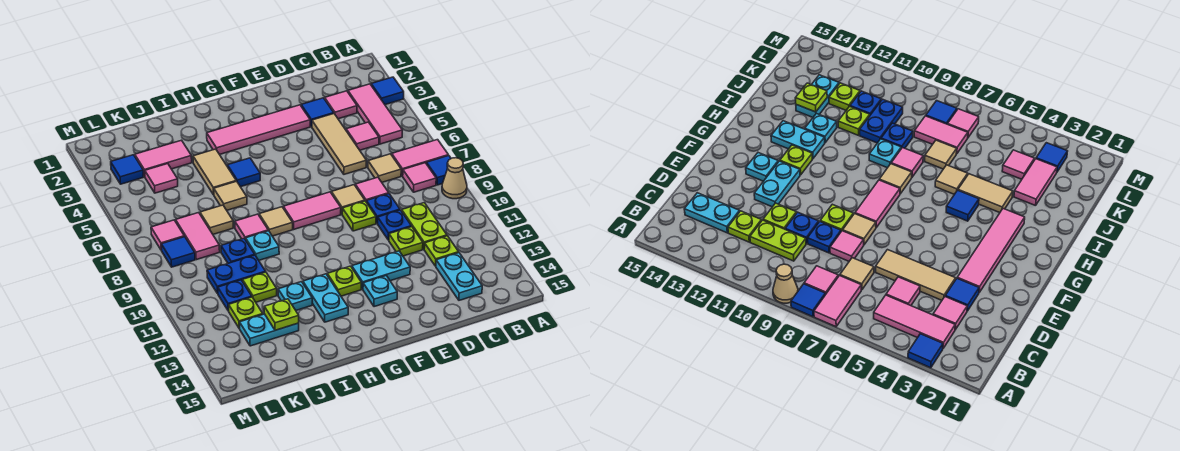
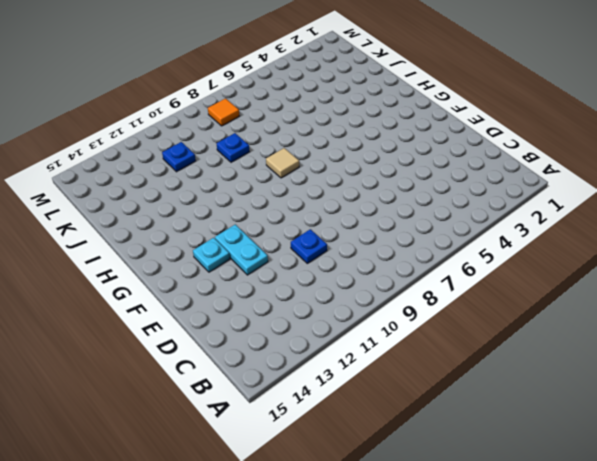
orange 1x1 tile [208,98,239,126] -> blue 1x1 tile [161,237,195,267]
none -> blue 1x1 tile [371,77,404,105]
none -> pink 1x2 tile [392,140,448,176]
none -> blue 1x1 tile [427,155,451,185]
none -> tan 1x1 cone [442,158,467,199]

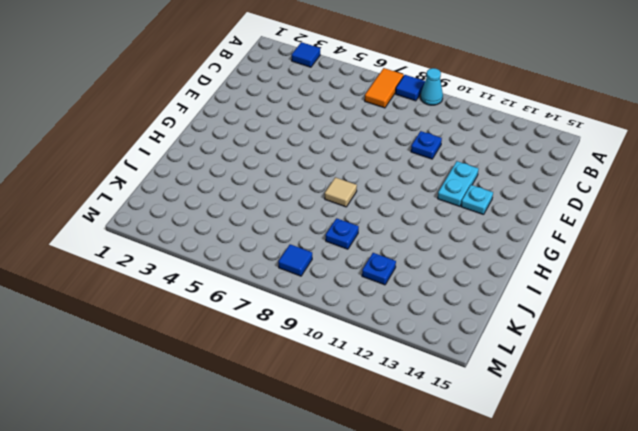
orange 1x2 tile [365,68,404,108] -> pink 1x2 tile [392,140,448,176]
cyan 1x1 cone [420,68,443,105] -> tan 1x1 cone [442,158,467,199]
none -> pink 1x3 tile [348,84,402,144]
none -> pink 1x1 tile [403,163,436,192]
none -> pink 1x1 tile [325,91,357,119]
none -> pink 1x1 tile [346,122,379,150]

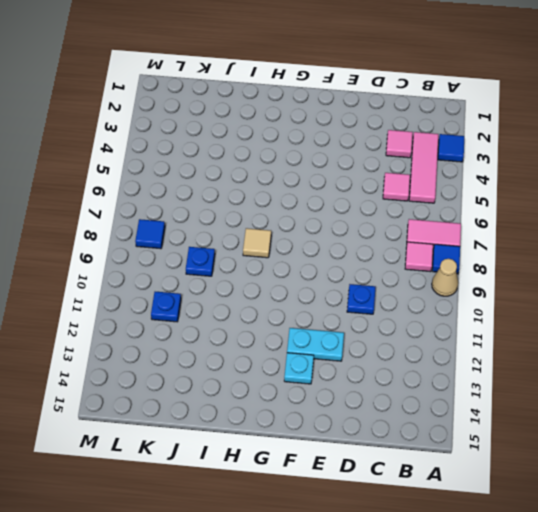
none -> tan 1x1 tile [368,154,401,182]
none -> lime 1x2 plate [402,203,447,249]
none -> lime 1x1 plate [424,236,459,266]
none -> cyan 1x2 plate [436,253,482,300]

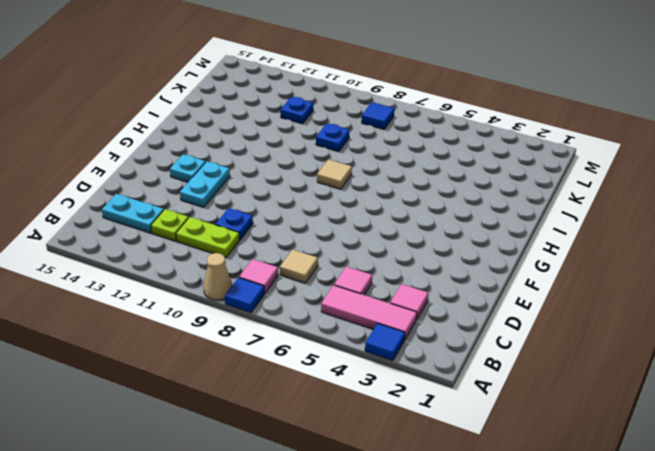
none -> pink 1x2 tile [392,140,448,176]
none -> blue 1x1 tile [301,98,334,127]
none -> tan 1x3 tile [312,114,366,174]
none -> pink 1x1 tile [355,177,389,202]

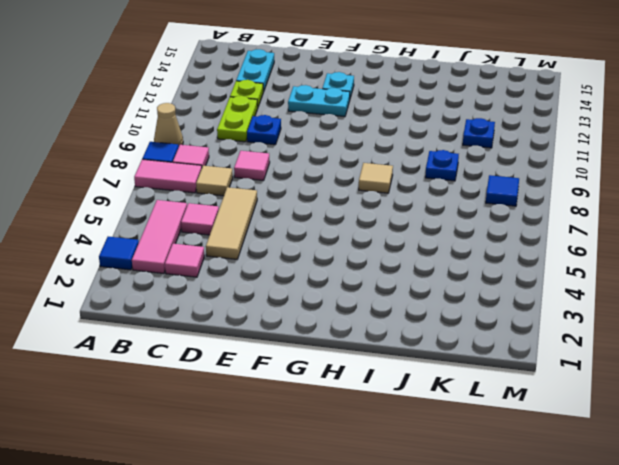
none -> blue 1x1 tile [301,98,334,127]
none -> blue 1x1 plate [367,194,400,224]
none -> lime 1x1 plate [389,227,423,256]
none -> pink 1x4 tile [207,105,310,154]

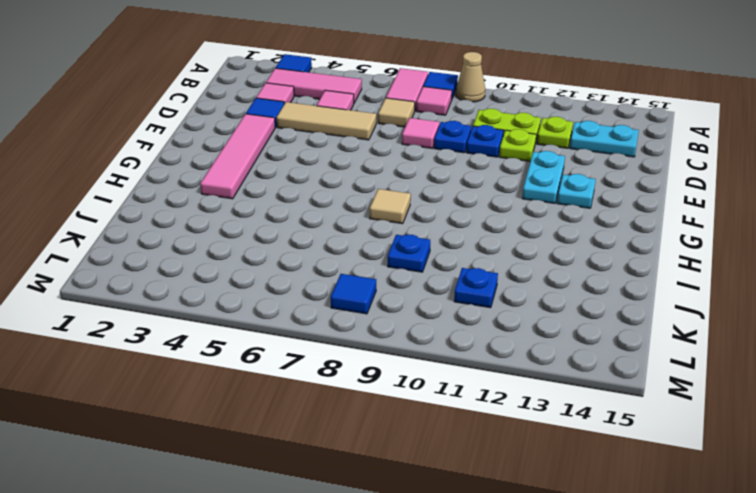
none -> tan 1x1 tile [331,185,365,214]
none -> lime 1x1 plate [342,201,376,231]
none -> pink 1x2 tile [283,192,341,229]
none -> lime 1x1 plate [327,266,361,296]

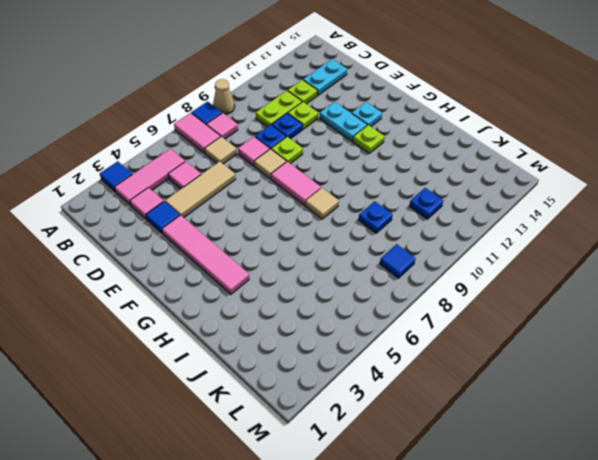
none -> blue 1x1 tile [227,158,260,187]
none -> cyan 1x2 plate [303,274,348,322]
none -> tan 1x2 tile [193,149,236,195]
none -> tan 1x1 tile [214,181,247,210]

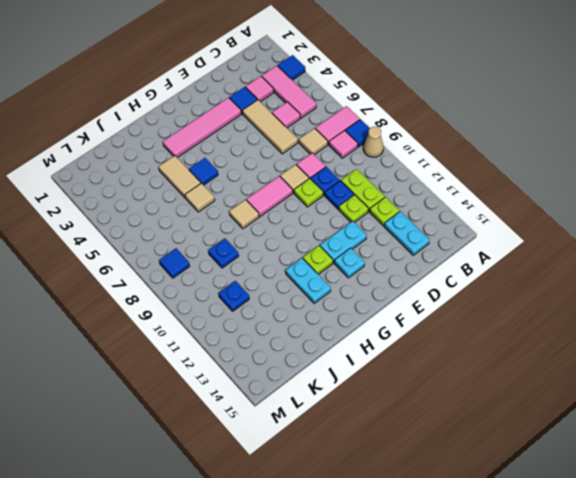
none -> pink 1x1 tile [235,214,268,240]
none -> cyan 1x1 plate [246,231,279,260]
none -> cyan 1x1 plate [278,282,312,310]
none -> pink 1x2 tile [135,140,192,177]

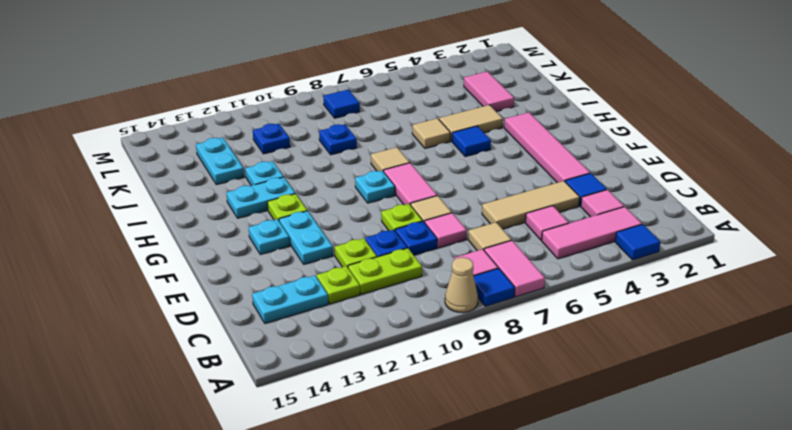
cyan 1x1 plate [355,171,395,203] -> cyan 1x1 plate moved to [246,231,279,260]
none -> pink 1x1 tile [235,214,268,240]
none -> tan 1x1 tile [200,205,233,234]
none -> blue 1x2 plate [207,255,266,294]
none -> lime 1x1 plate [243,272,277,302]

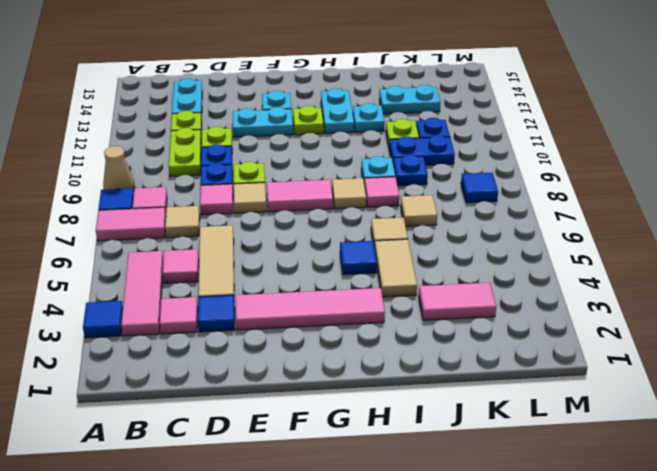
none -> pink 1x1 tile [145,164,178,193]
none -> pink 1x2 tile [176,213,220,260]
none -> lime 1x1 plate [229,297,263,328]
none -> blue 1x1 tile [111,155,143,184]

